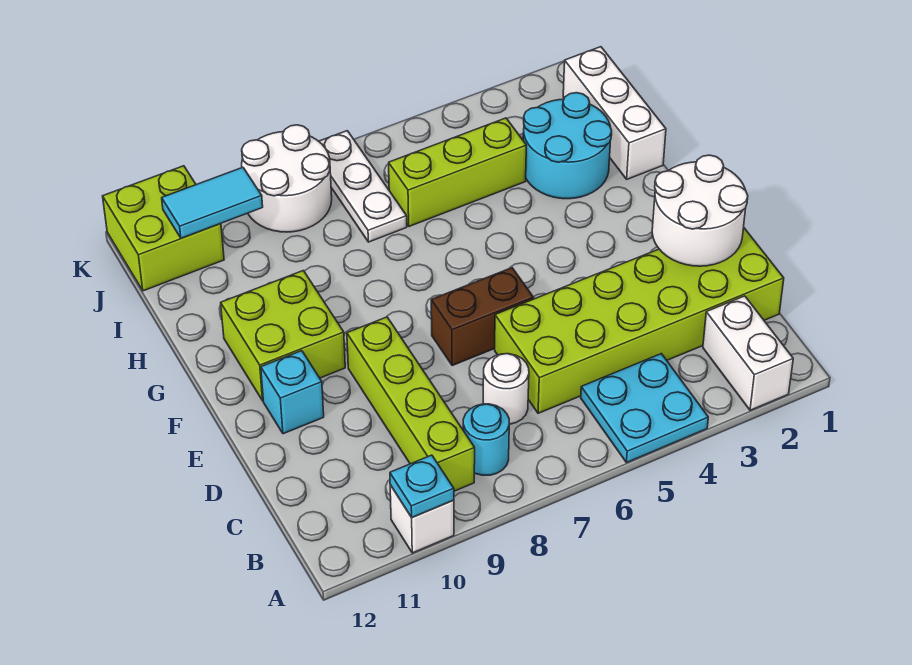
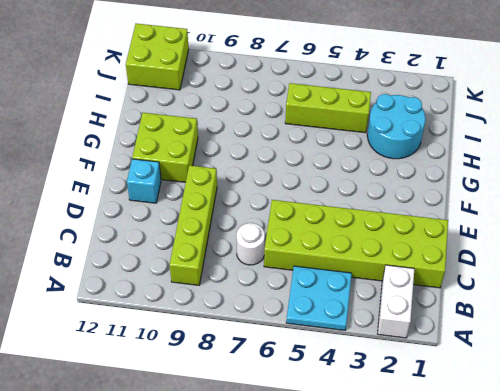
none -> white 1x1 brick [390,485,454,553]
none -> cyan 1x1 round brick [463,404,509,475]
none -> brown 1x2 brick [431,268,534,366]

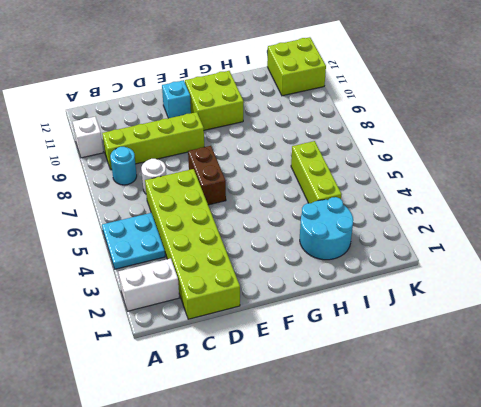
none -> white 1x3 brick [563,47,666,179]
none -> white 1x3 plate [319,131,407,242]
none -> white 2x2 round brick [242,125,332,232]

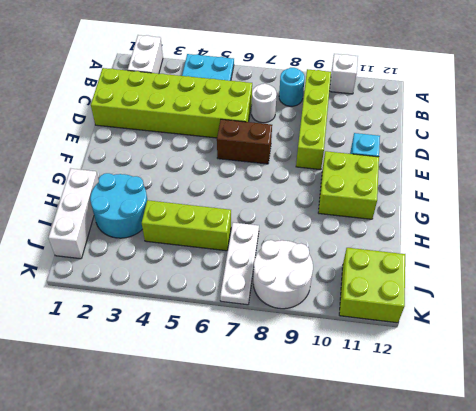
none -> cyan 1x1 plate [390,455,454,517]
none -> white 2x2 round brick [652,155,748,266]
none -> cyan 1x2 tile [162,167,263,238]

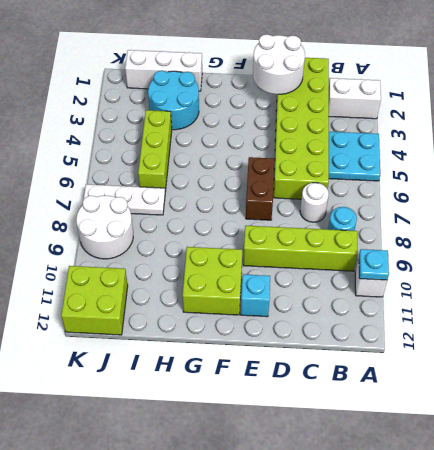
none -> cyan 1x2 tile [162,167,263,238]

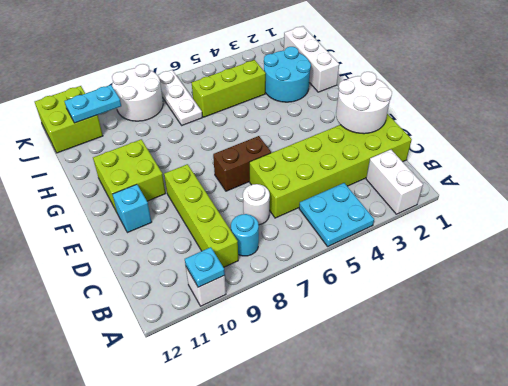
cyan 1x2 plate [64,85,121,123] -> cyan 1x2 tile [162,167,263,238]

